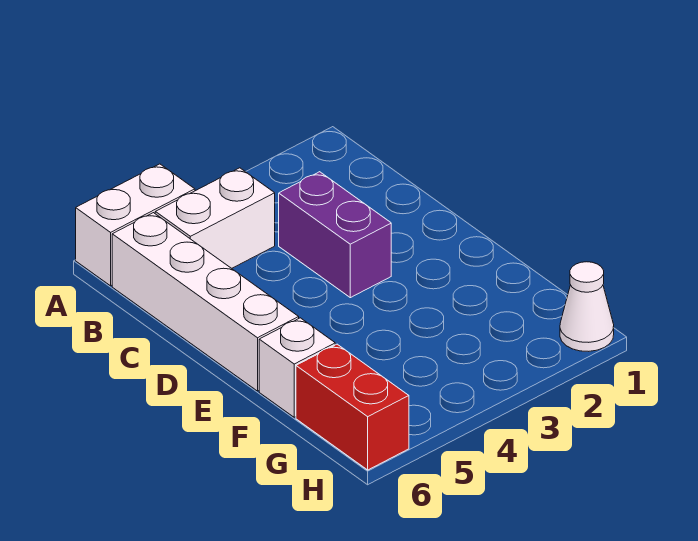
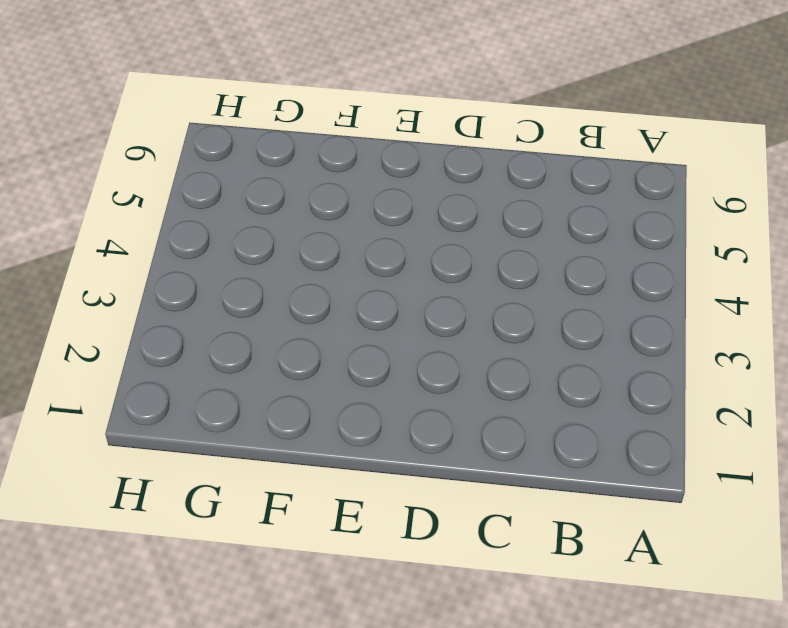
none -> white 1x2 brick [76,164,195,286]
none -> white 1x2 brick [155,168,275,268]

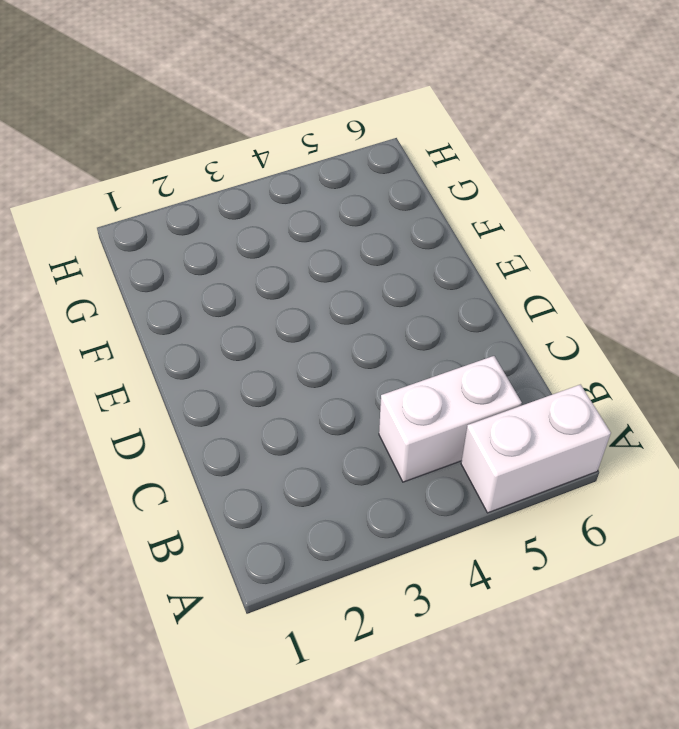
none -> white 1x4 brick [112,213,299,391]
none -> purple 1x2 brick [279,172,391,298]

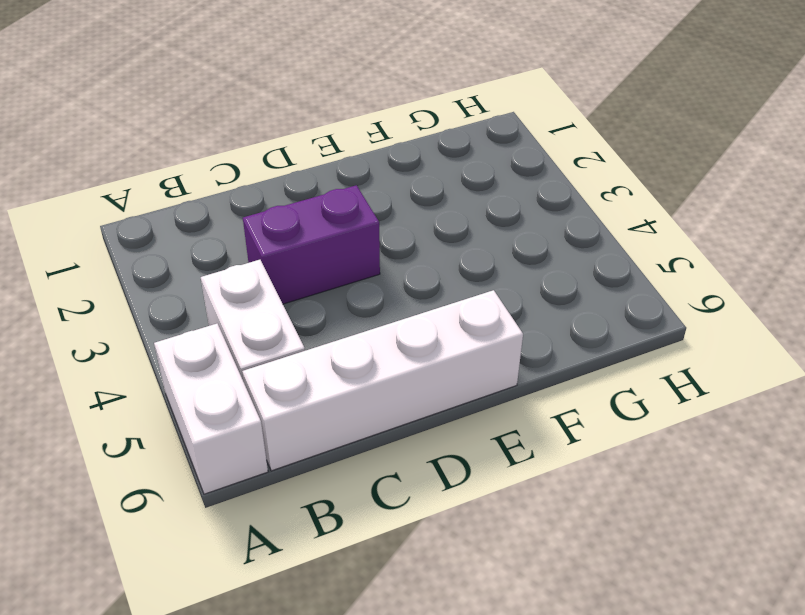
none -> white 1x1 brick [259,318,335,417]
none -> red 1x2 brick [296,344,409,470]

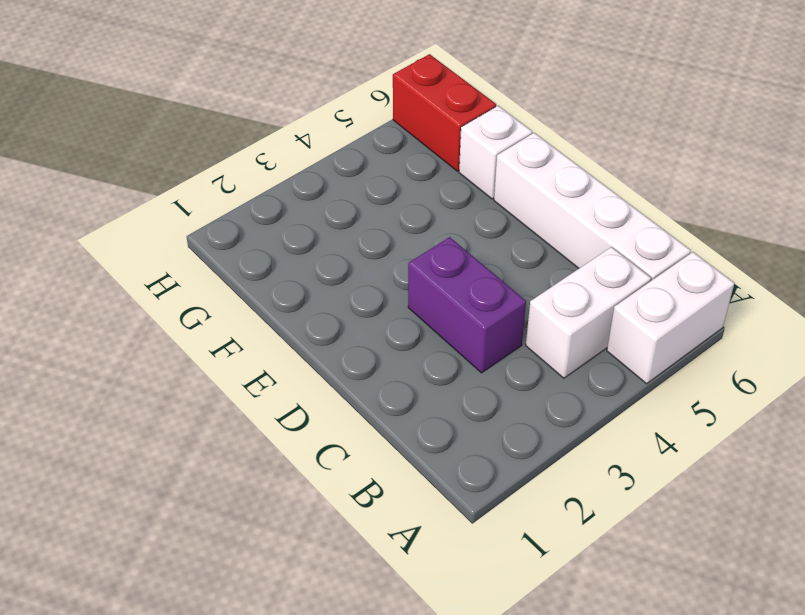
none -> white 1x1 cone [560,262,614,351]

